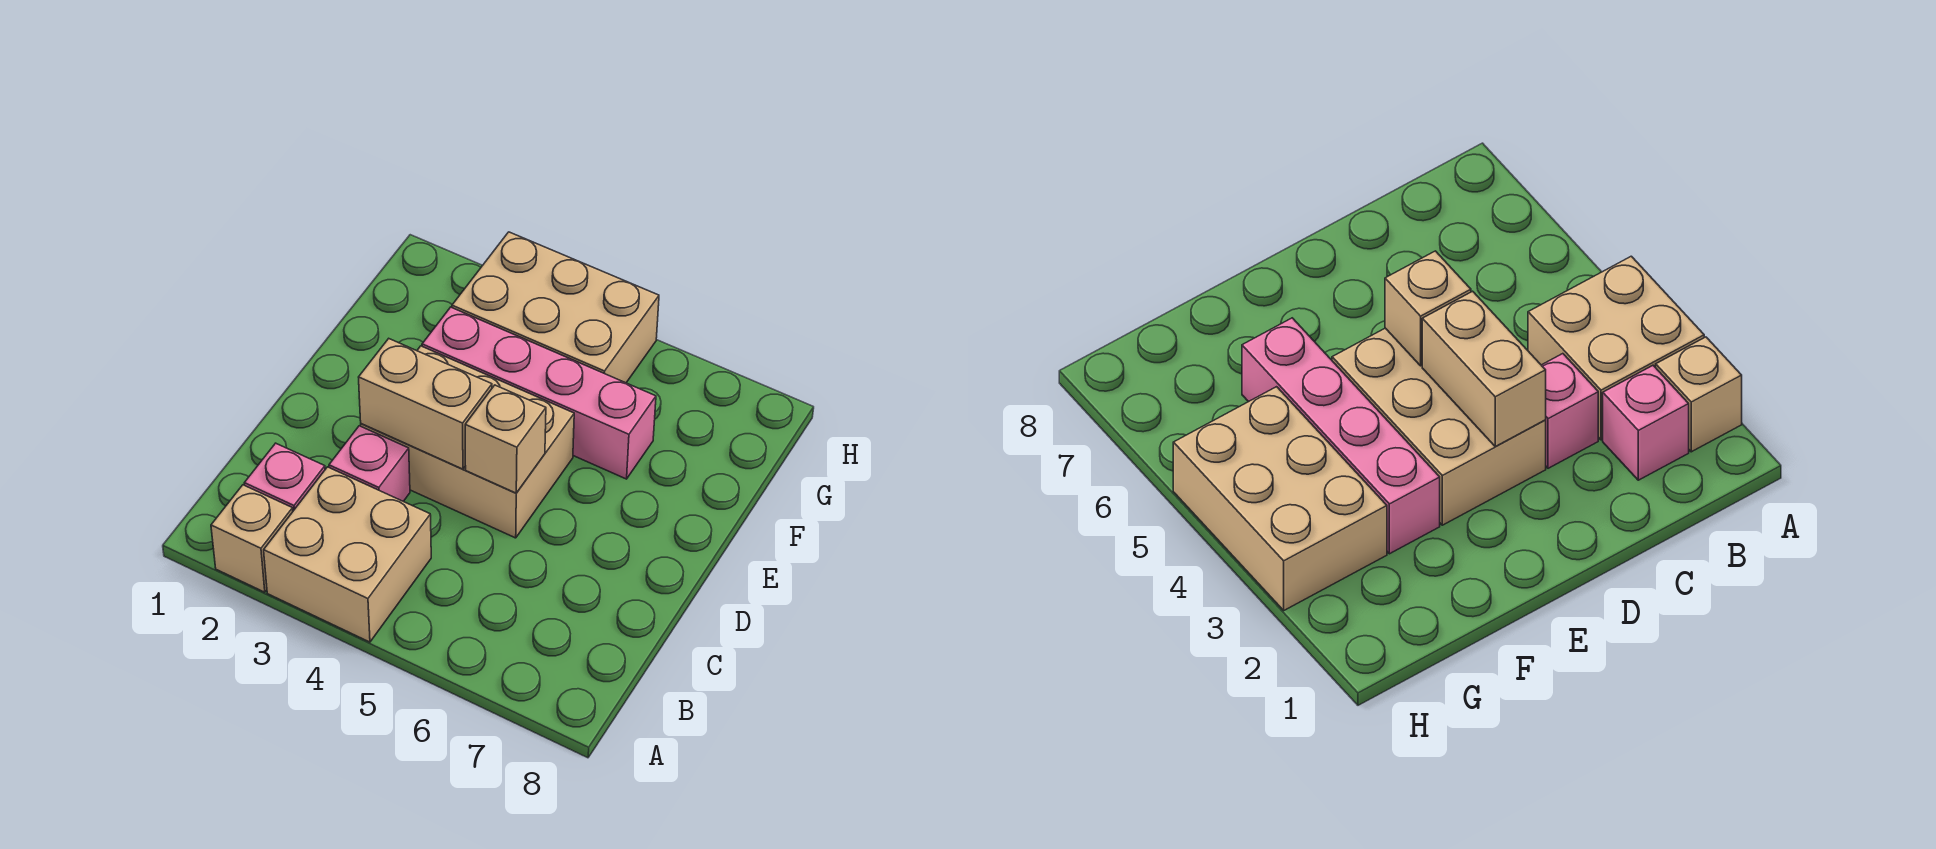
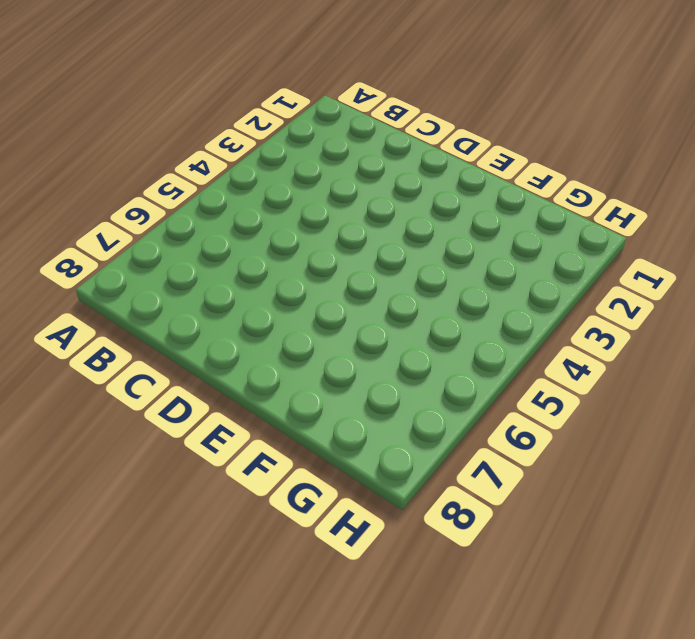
none -> tan 1x1 brick [211,485,293,592]
none -> tan 2x2 brick [264,467,431,642]

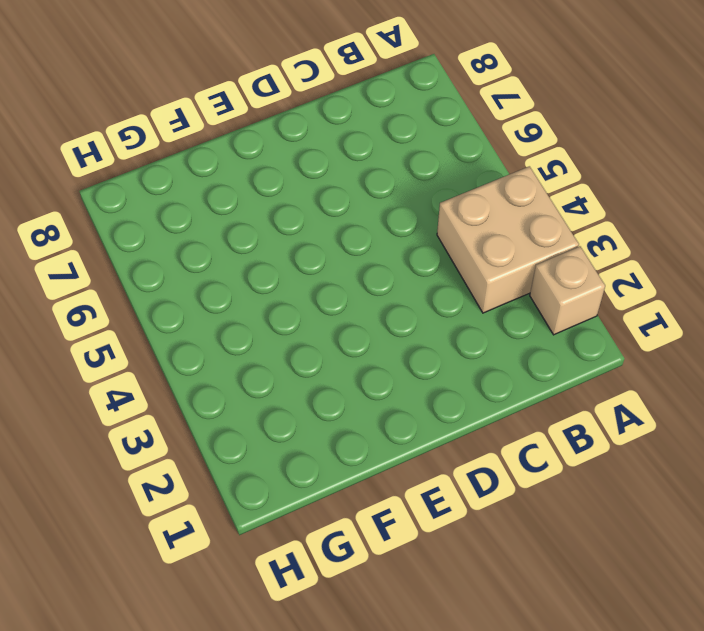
none -> pink 1x1 brick [244,443,325,511]
none -> pink 1x1 brick [329,426,410,501]

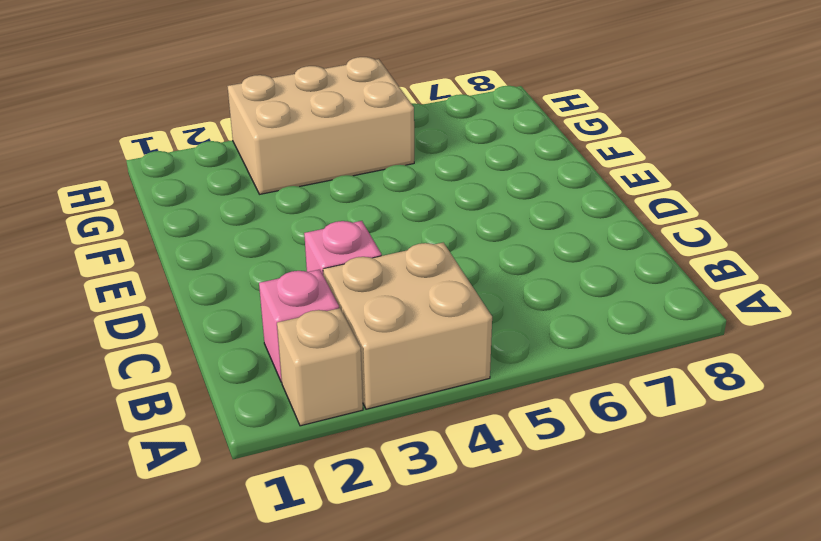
none -> tan 2x3 brick [361,346,574,538]
none -> pink 1x4 brick [422,307,656,479]

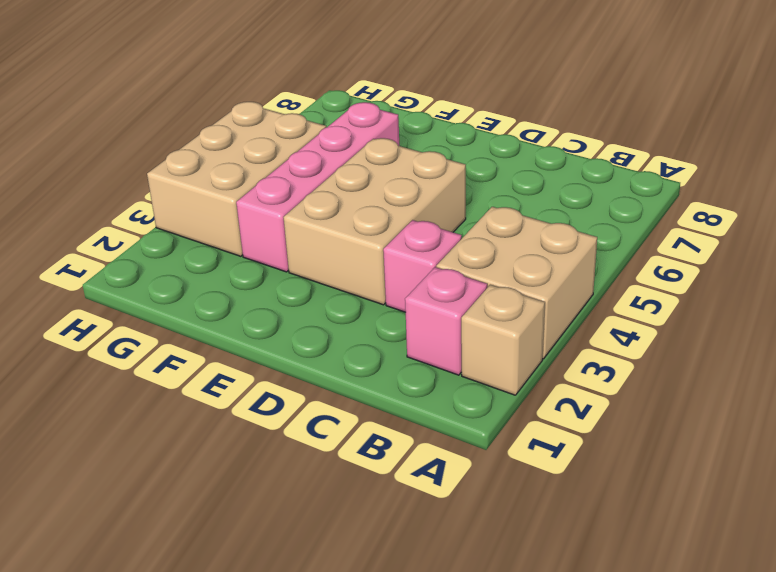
none -> tan 1x2 brick [359,339,492,469]
none -> tan 1x1 brick [465,385,546,493]

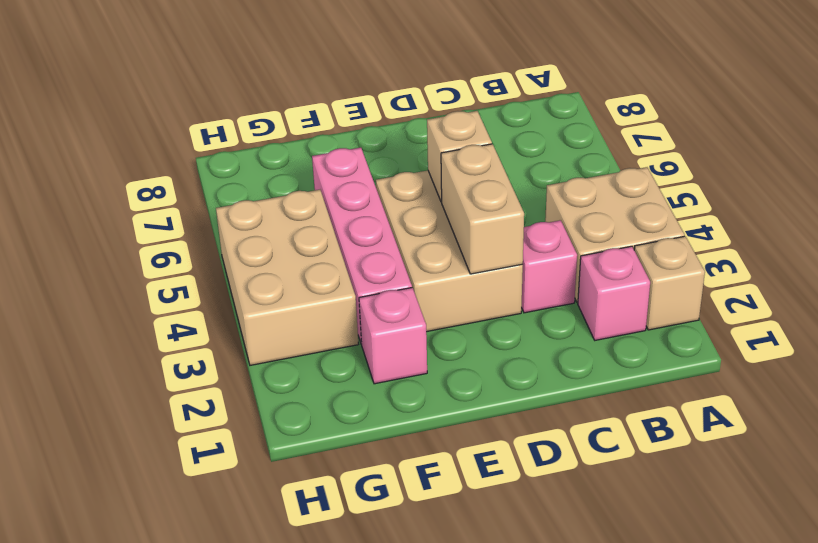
pink 1x1 brick [359,288,427,384] -> none

